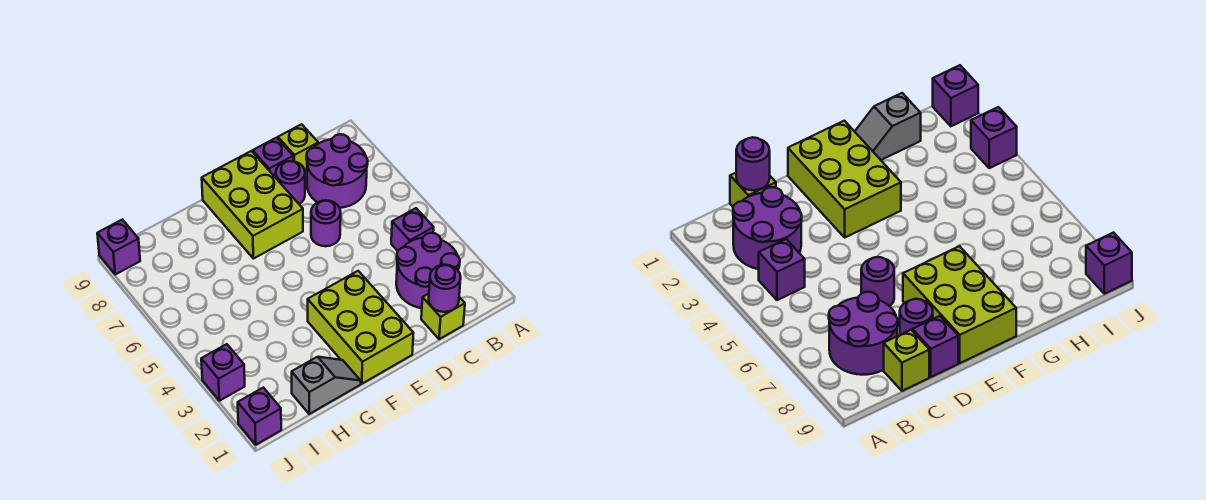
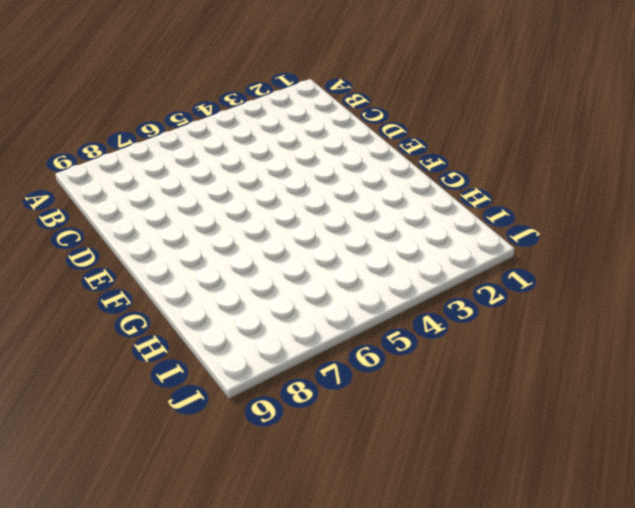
none -> purple 2x2 round brick [396,233,460,308]
none -> purple 1x1 brick [391,208,434,251]
none -> purple 2x2 round brick [306,134,368,208]

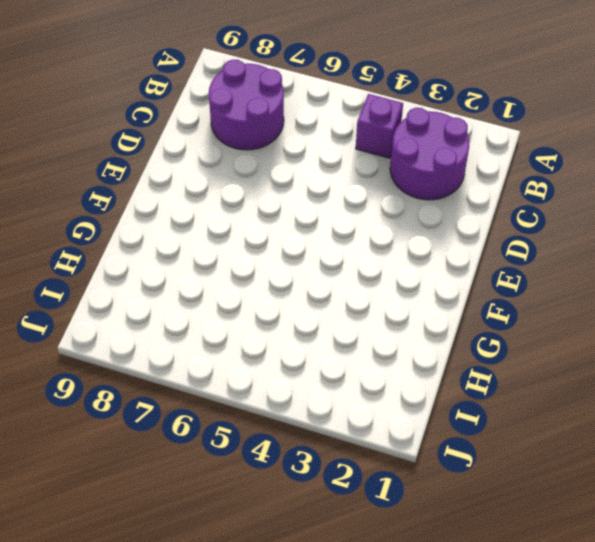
none -> lime 1x1 brick [421,294,465,339]
none -> lime 1x1 brick [278,124,318,172]
none -> purple 1x1 round brick [311,200,341,246]

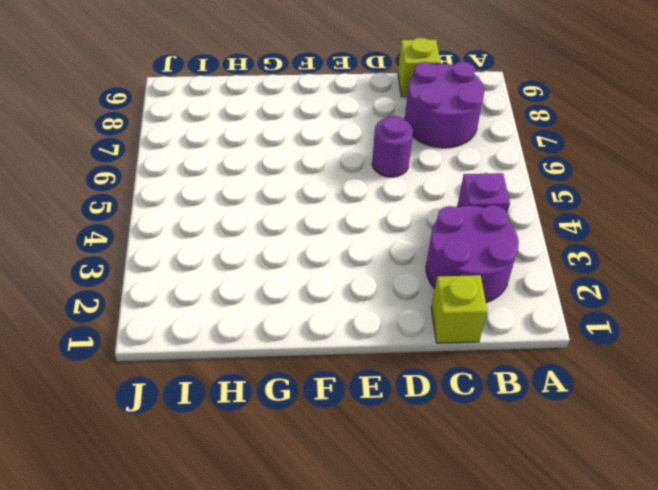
none -> purple 1x1 round brick [276,161,305,204]
none -> purple 1x1 brick [253,138,293,178]
none -> lime 2x3 brick [308,271,413,384]

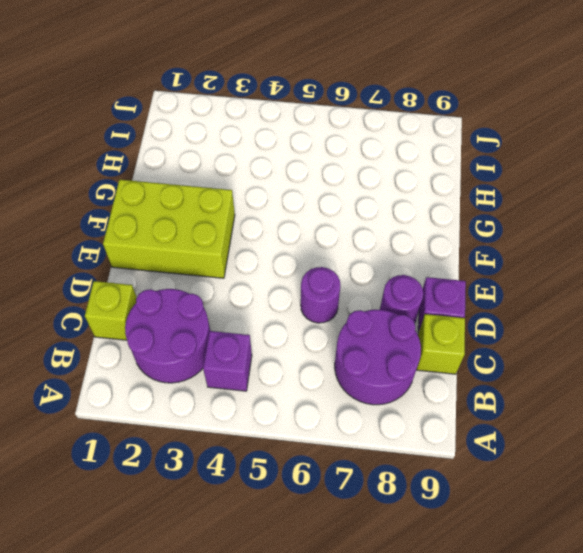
none -> lime 2x3 brick [202,151,303,259]
none -> grey 1x2 slope [292,357,361,414]
none -> purple 1x1 brick [238,388,281,445]

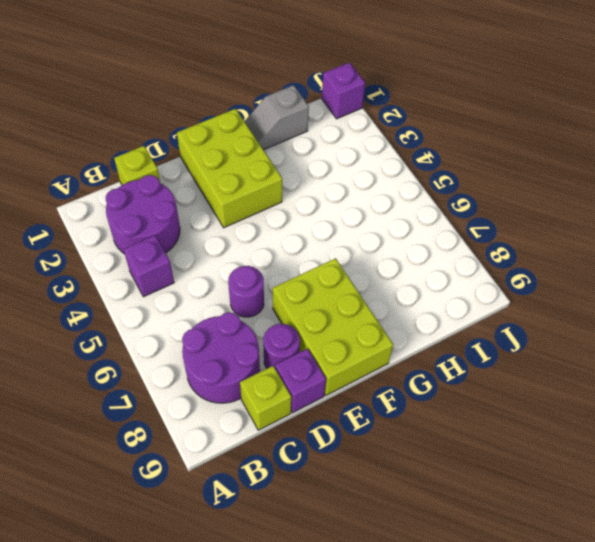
none -> purple 1x1 brick [201,344,245,401]
none -> purple 1x1 brick [97,220,140,274]
none -> purple 1x1 round brick [429,265,461,312]

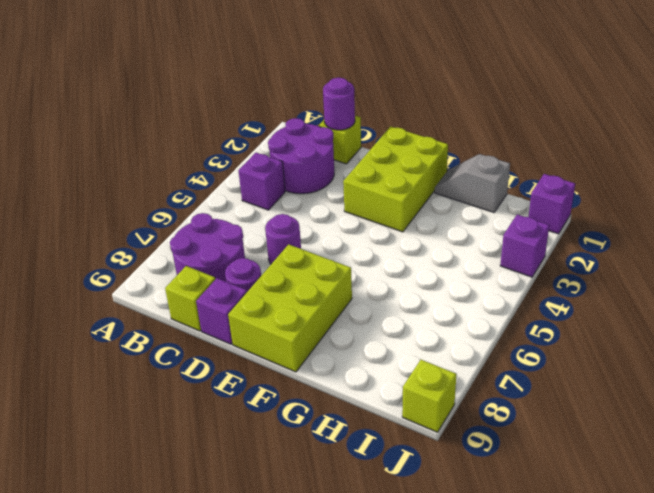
lime 1x1 brick [402,360,457,432] -> purple 1x1 brick [97,220,140,274]

